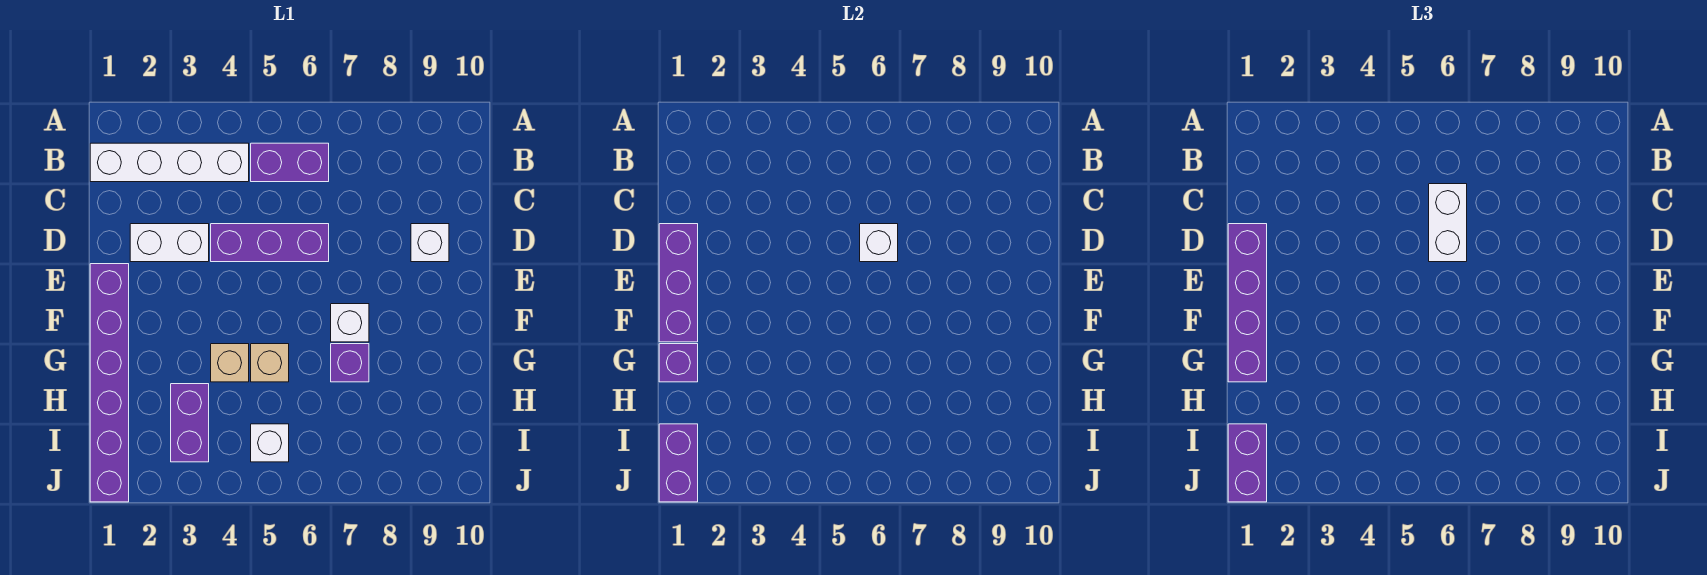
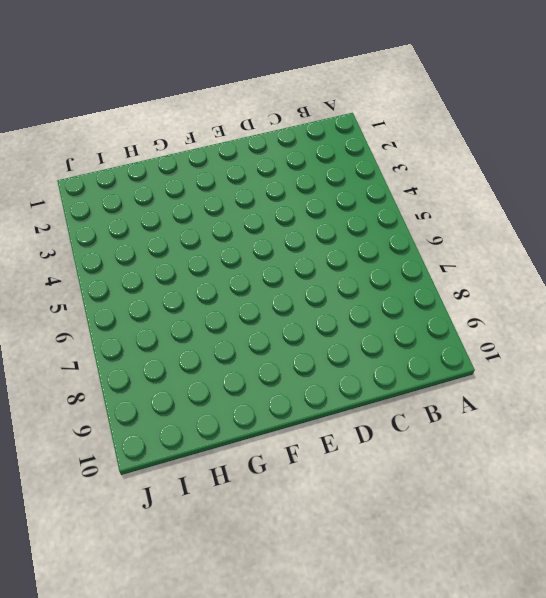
none -> white 1x4 brick [90,143,249,182]
none -> purple 1x2 brick [251,143,329,182]
none -> white 1x2 brick [130,224,209,262]

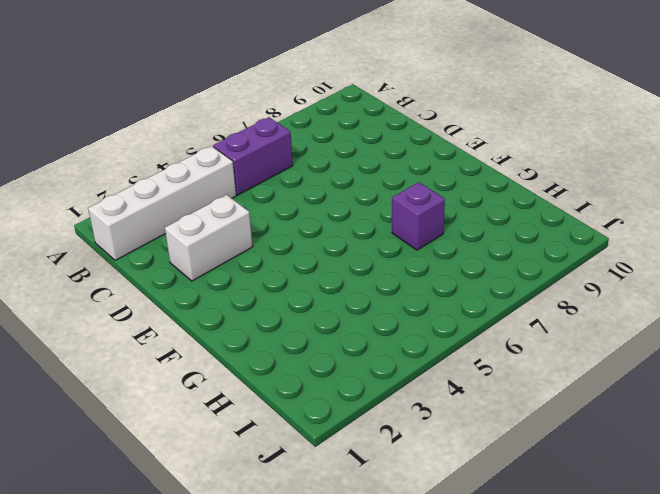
none -> purple 1x3 brick [211,224,329,262]
none -> white 1x1 brick [411,224,449,262]
none -> purple 1x6 brick [90,264,129,502]

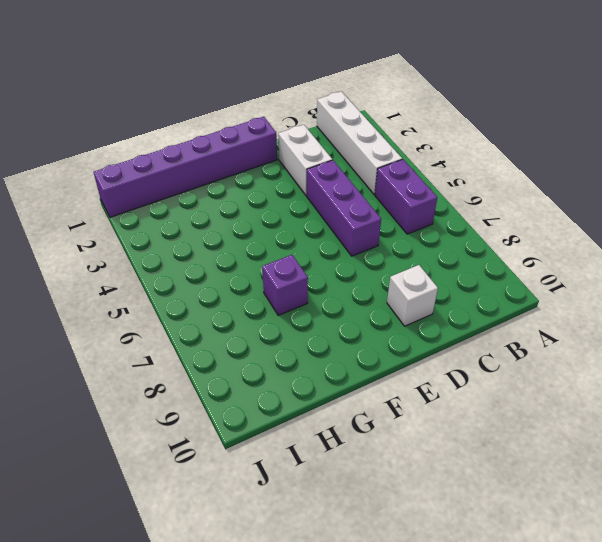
none -> white 1x1 brick [331,304,369,342]
none -> tan 1x1 brick [211,344,249,382]
none -> tan 1x1 brick [251,344,289,382]

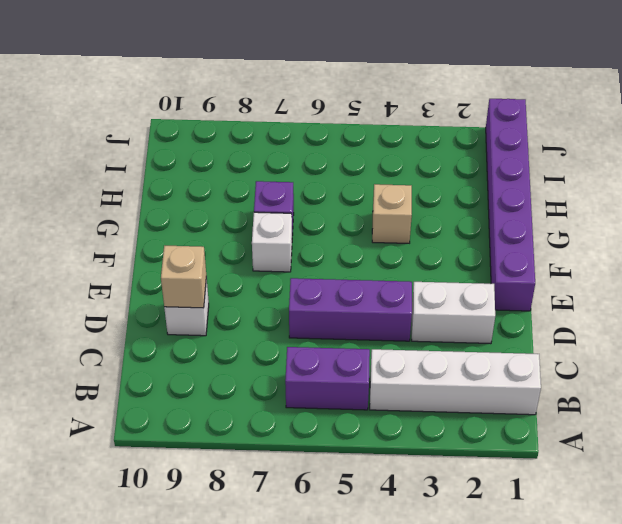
tan 1x1 brick [161,246,206,308] -> tan 1x1 brick moved to [251,344,289,382]
none -> purple 1x2 brick [171,384,209,462]
none -> white 1x1 brick [251,424,289,462]
none -> purple 1x3 brick [659,224,698,342]

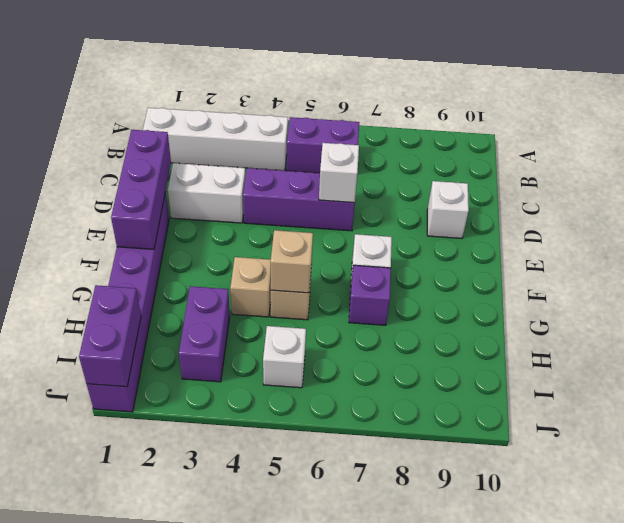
tan 1x1 brick [270,230,313,293] -> none
none -> purple 1x1 brick [659,344,698,382]
none -> white 1x2 brick [1429,184,1467,262]
none -> purple 1x4 brick [1228,224,1267,382]

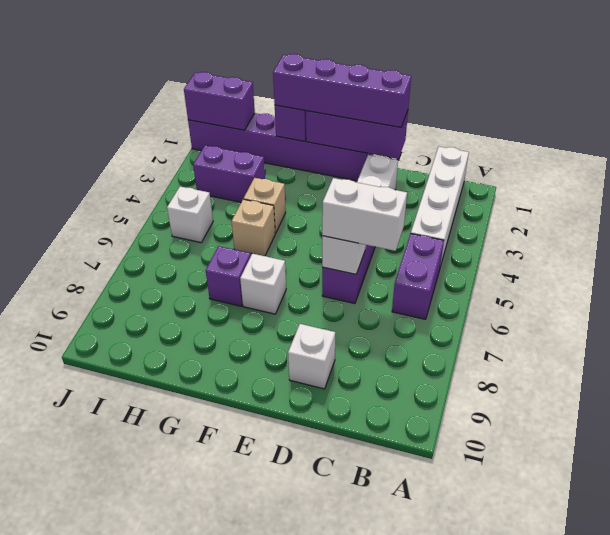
none -> purple 1x2 brick [1228,424,1267,502]

